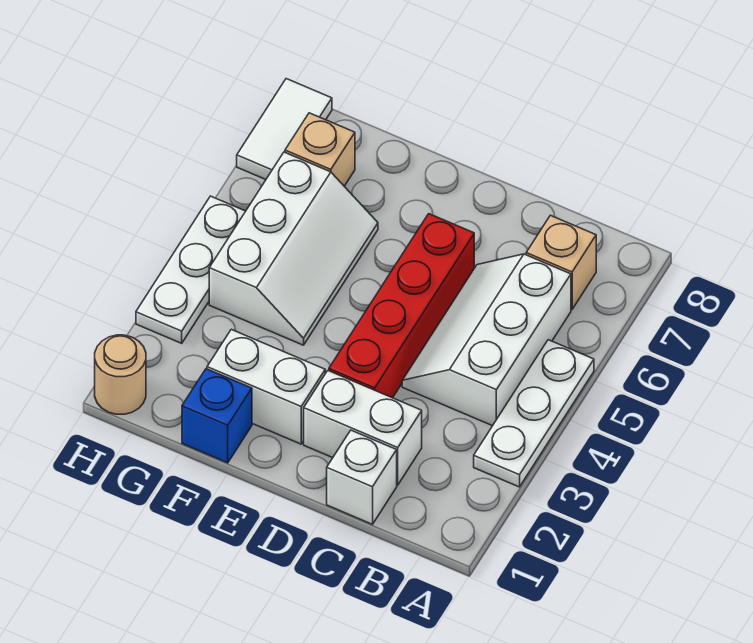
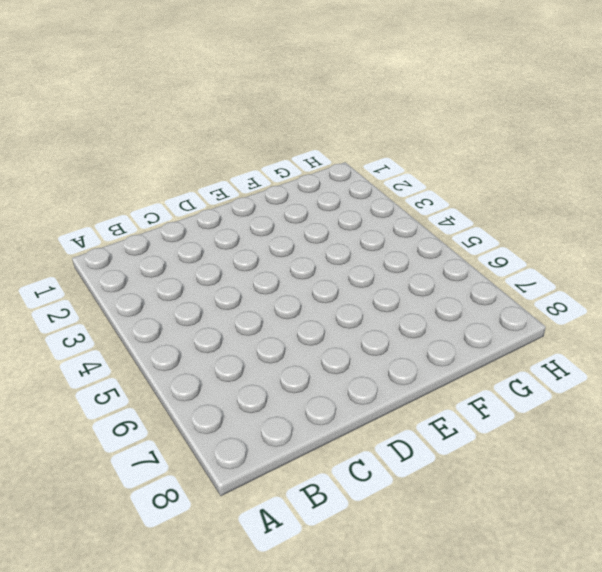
none -> white 1x3 plate [474,340,594,487]
none -> white 2x3 slope [402,254,571,426]
none -> tan 1x1 brick [526,215,596,310]

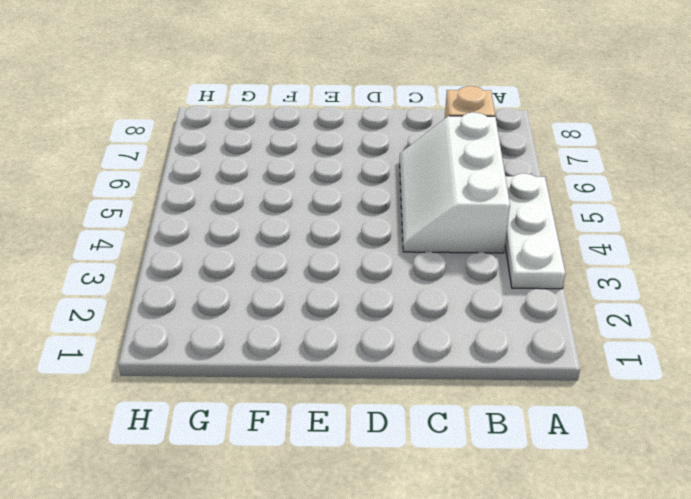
none -> white 1x1 brick [327,430,397,524]
none -> white 1x2 brick [304,371,422,485]
none -> red 1x4 brick [329,214,474,398]

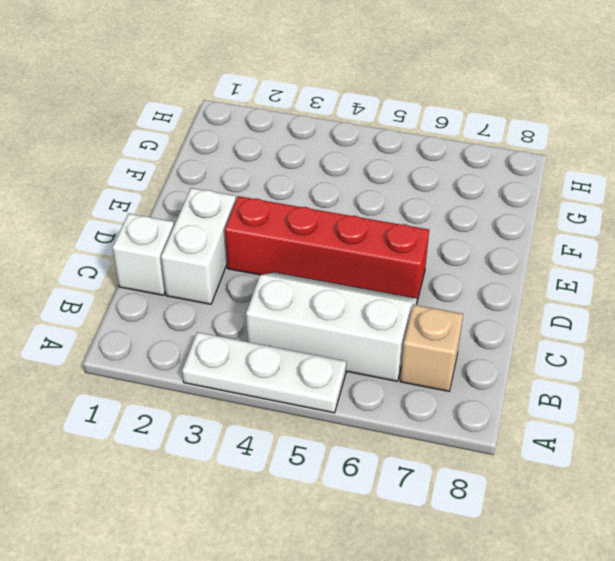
none -> white 1x2 brick [207,329,325,444]
none -> blue 1x1 brick [182,369,252,463]
none -> white 2x3 slope [209,152,378,345]

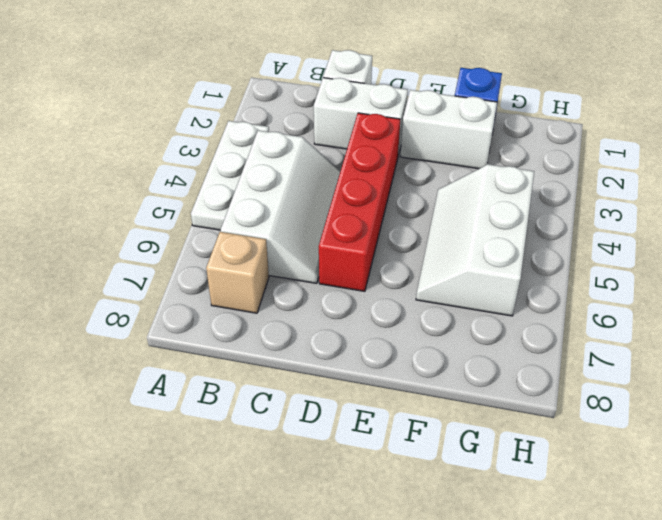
none -> tan 1x1 brick [285,113,355,186]
none -> tan 1x1 round brick [95,335,146,414]
none -> white 1x3 plate [136,196,246,343]

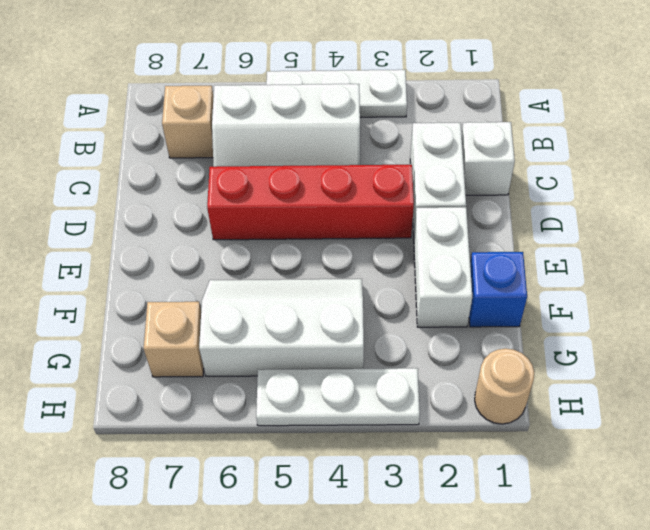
none -> white 1x2 tile [237,79,332,179]

